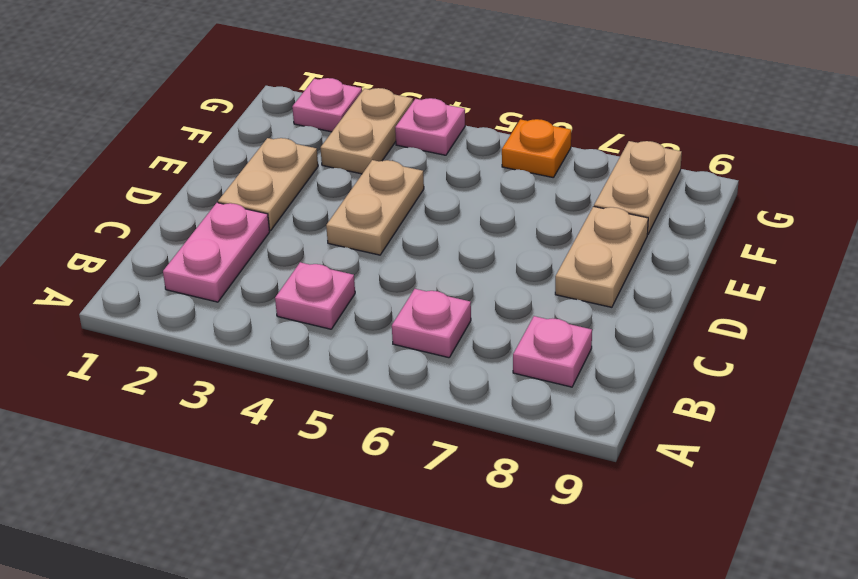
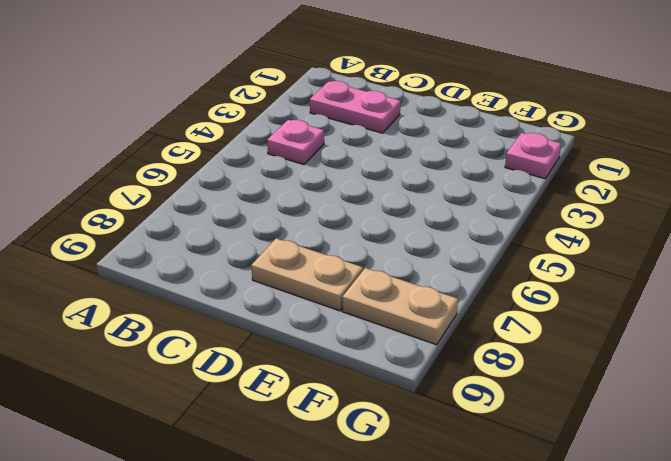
none -> pink 1x1 plate [392,289,471,358]
none -> pink 1x1 plate [513,316,592,387]
none -> tan 1x2 plate [218,138,318,231]

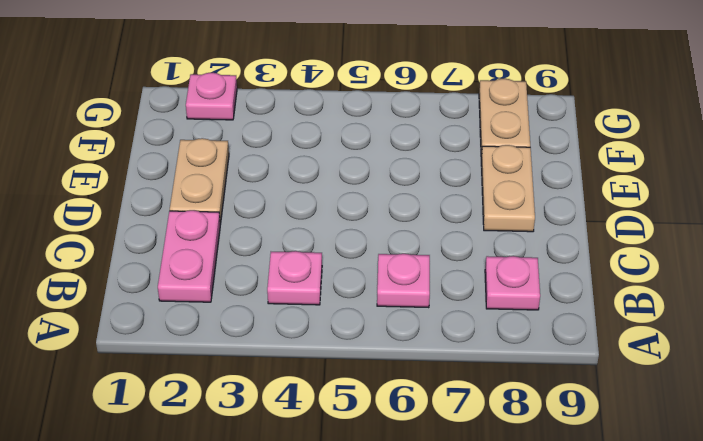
none -> tan 1x2 plate [326,160,424,255]
none -> tan 1x2 plate [320,88,413,174]
none -> pink 1x1 plate [395,98,465,155]

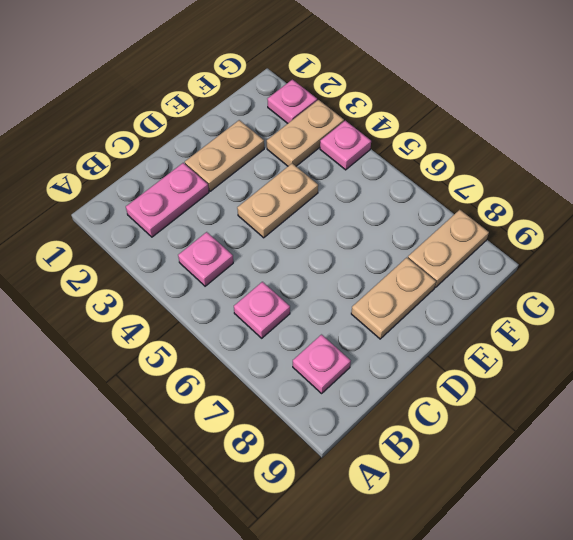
none -> orange 1x1 plate [502,119,571,178]

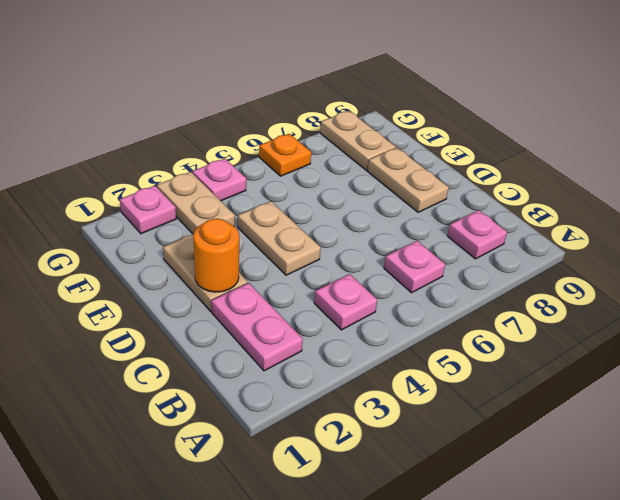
orange 1x1 round brick [193,219,239,292] -> none

